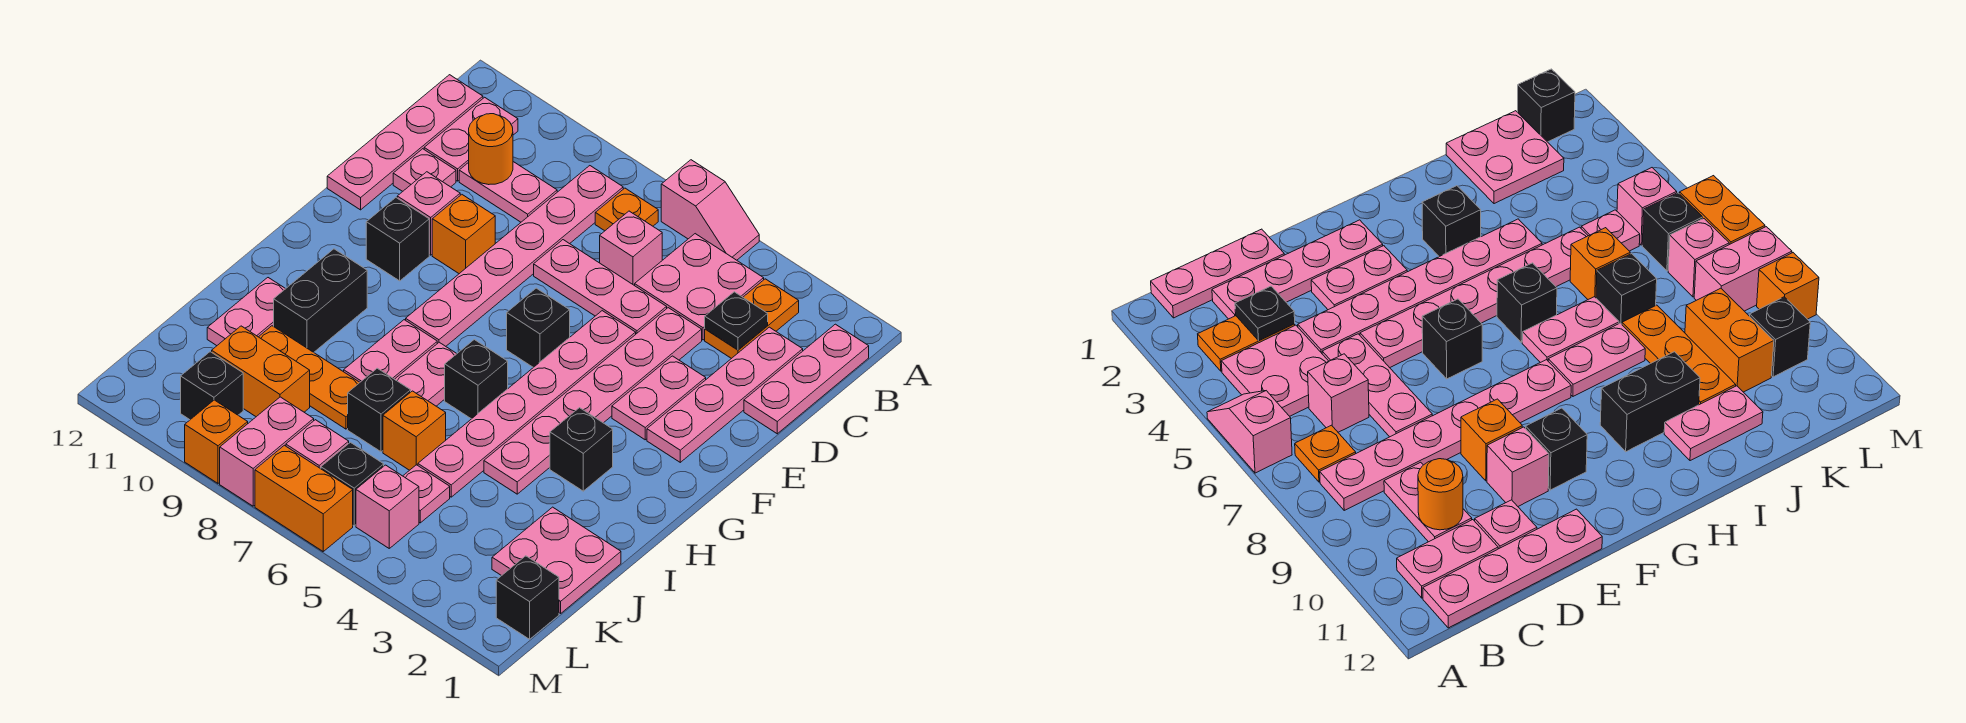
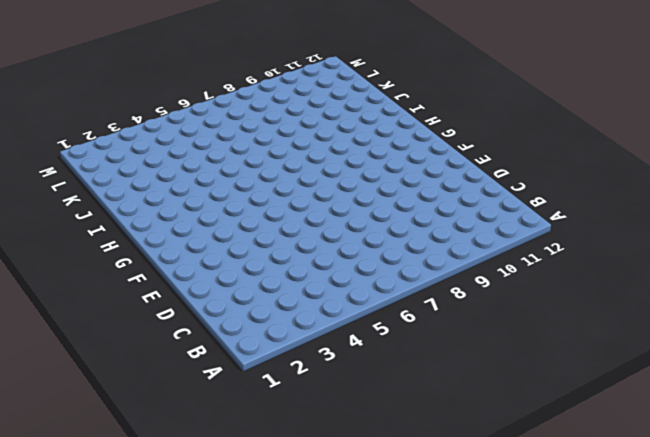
none -> pink 1x2 slope [661,160,759,260]
none -> pink 1x3 plate [744,324,869,434]
none -> orange 1x2 plate [705,279,799,359]
none -> pink 2x2 plate [635,234,764,340]

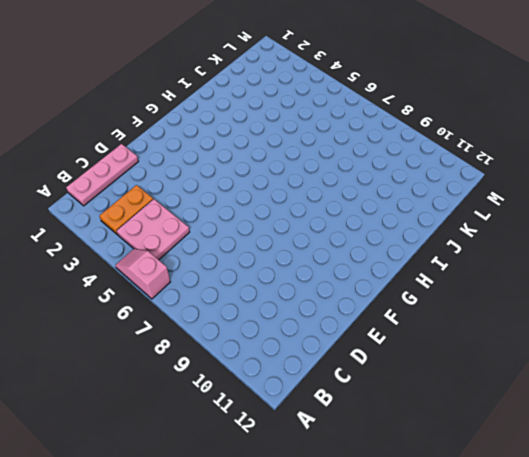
none -> orange 1x1 plate [595,188,658,231]
none -> pink 1x6 plate [406,166,623,346]
none -> pink 1x2 plate [424,97,518,181]
none -> pink 1x4 plate [327,75,483,210]

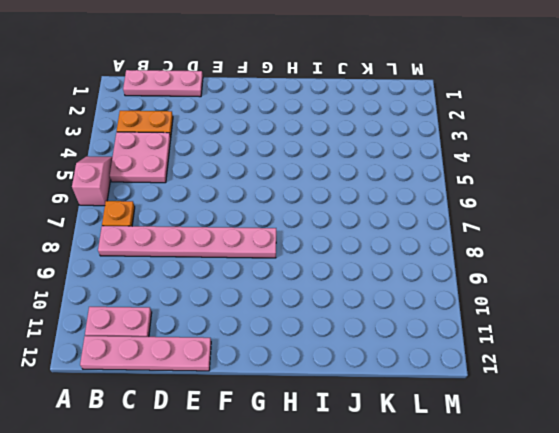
none -> pink 1x4 plate [647,327,803,462]
none -> pink 1x1 brick [600,211,662,286]
none -> pink 1x2 plate [459,162,557,222]
none -> pink 1x6 plate [484,308,702,494]

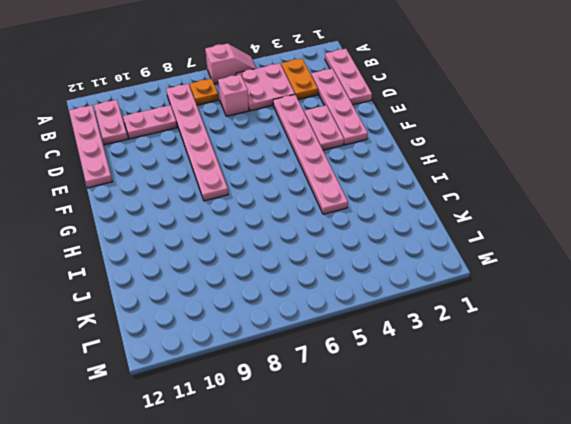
none -> pink 1x3 plate [534,240,667,334]
none -> pink 1x1 plate [393,149,456,191]
none -> pink 1x6 plate [418,311,636,497]
none -> orange 1x1 brick [432,195,495,274]

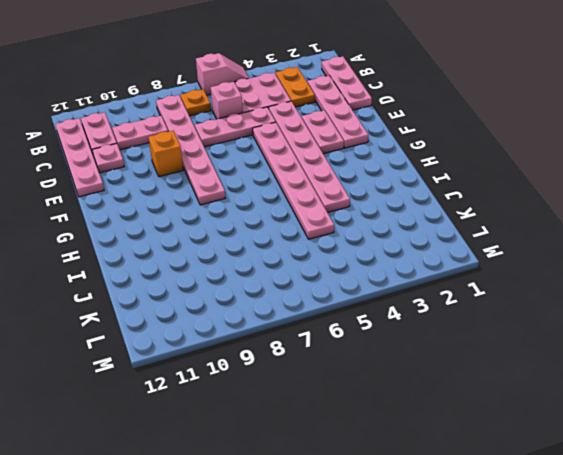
none -> pink 1x1 brick [397,172,460,255]
none -> black 1x1 brick [507,288,570,368]
none -> black 1x1 brick [366,198,429,281]
none -> black 1x1 brick [550,408,613,491]

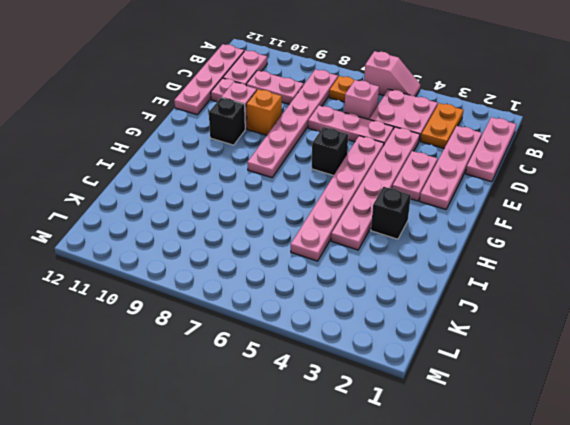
none -> black 1x1 brick [445,340,508,419]
none -> pink 1x2 plate [395,342,457,406]
none -> pink 1x2 plate [344,320,437,382]
none -> black 1x2 brick [274,249,367,352]

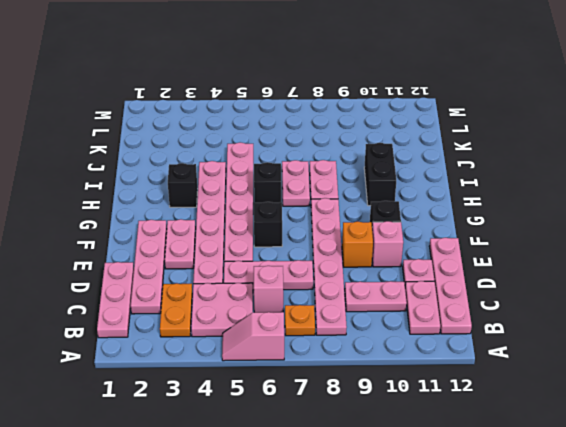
none -> pink 1x2 plate [207,278,285,346]
none -> pink 2x2 plate [492,507,621,614]
none -> orange 1x1 brick [383,391,446,470]
none -> black 1x1 brick [348,368,411,452]

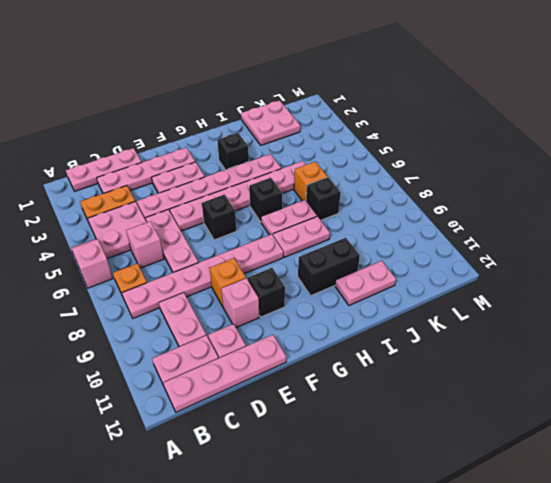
none -> orange 1x3 plate [259,326,360,429]
none -> pink 1x1 plate [403,465,450,523]
none -> orange 1x2 brick [212,326,310,417]
none -> black 1x1 brick [496,556,559,639]

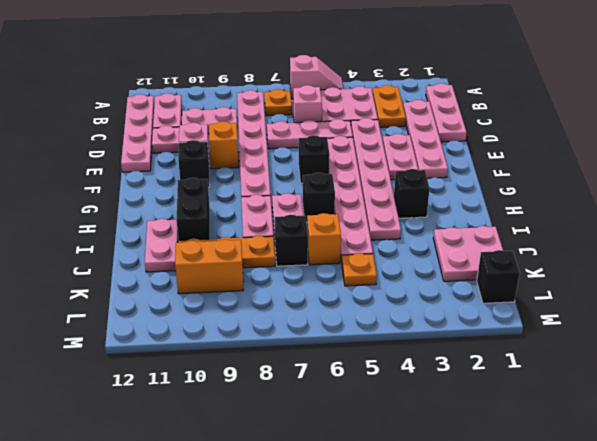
orange 1x1 plate [342,253,377,286] -> pink 1x1 plate [403,465,450,523]
none -> pink 1x1 brick [356,465,419,548]
none -> black 1x1 brick [321,442,384,526]
none -> pink 1x1 brick [286,420,349,469]
none -> pink 1x2 brick [220,397,314,506]

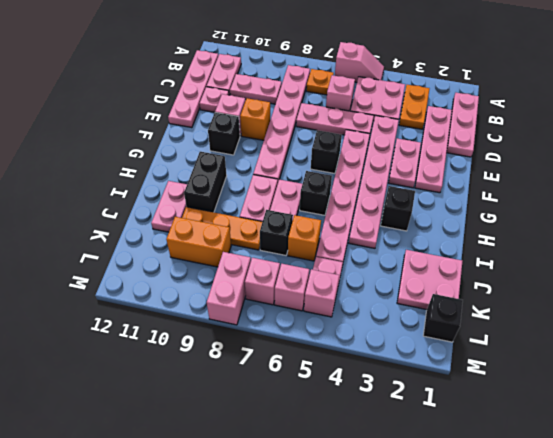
pink 1x1 brick [275,264,309,311] -> black 1x1 brick [321,442,384,526]
none -> black 1x1 brick [181,352,243,420]
none -> orange 1x2 brick [255,445,353,551]
none -> orange 1x1 brick [185,400,248,483]
none -> black 1x1 plate [705,292,768,350]

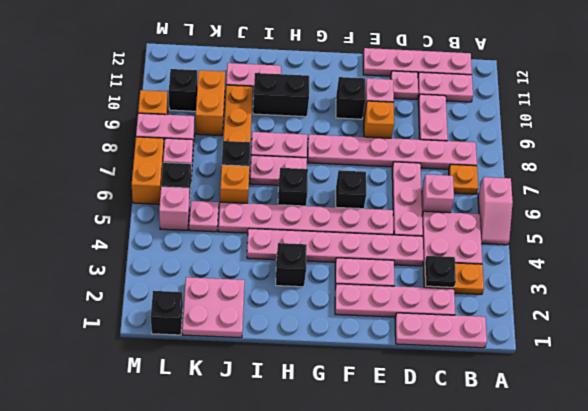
none -> orange 1x1 round brick [469,114,513,185]

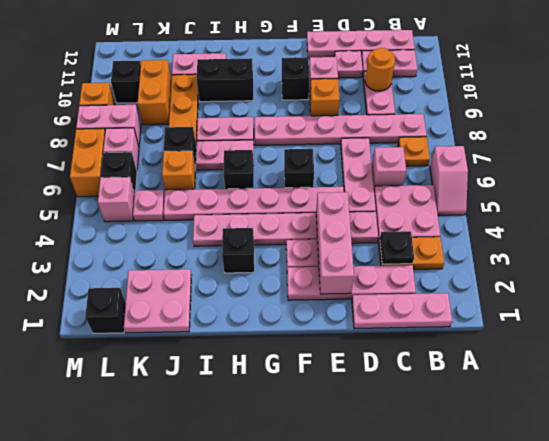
pink 1x3 brick [316,192,354,294] -> none

